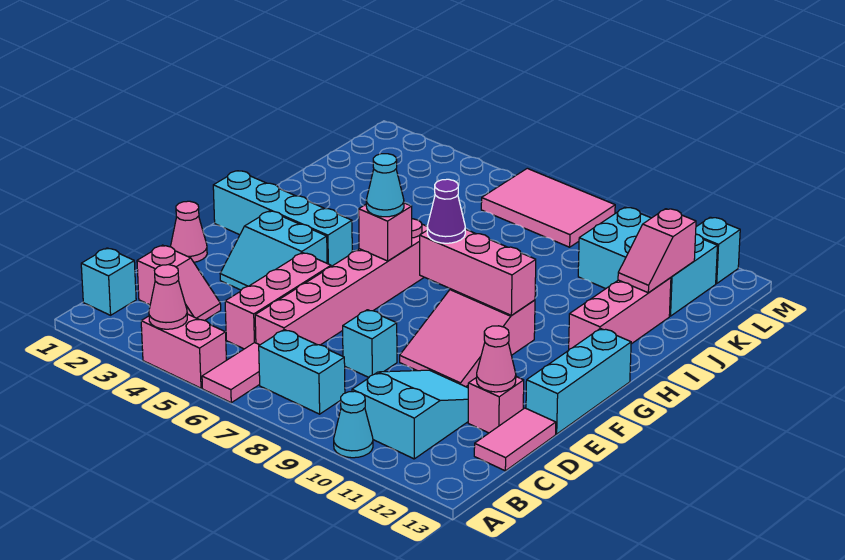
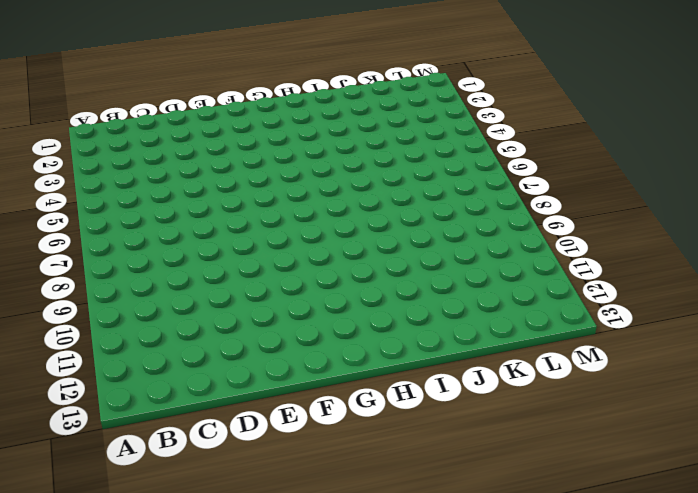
none -> pink 1x2 brick [141,314,226,388]
none -> pink 1x2 tile [202,343,260,403]
none -> cyan 1x1 cone [334,391,373,458]

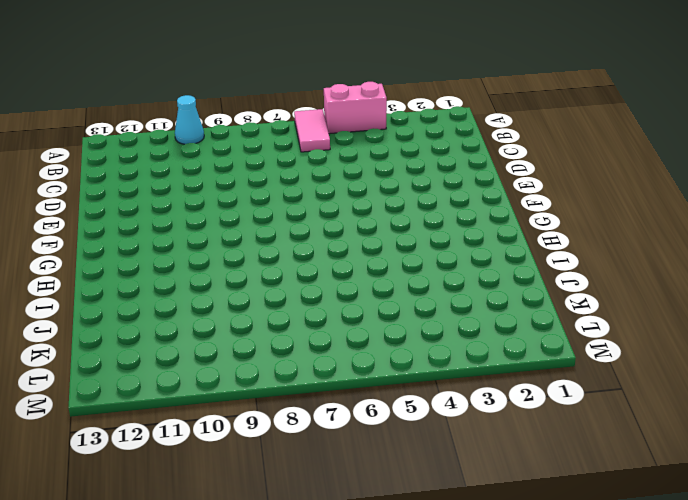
none -> cyan 1x1 brick [81,248,136,315]
none -> cyan 1x2 brick [259,330,345,414]
none -> cyan 2x3 slope [352,370,468,459]

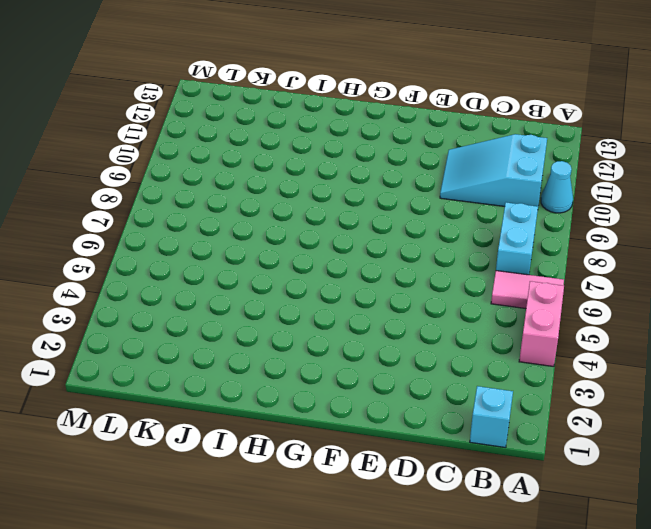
none -> pink 1x2 slope [137,245,221,321]
none -> pink 1x3 brick [225,253,331,349]
none -> pink 1x6 brick [255,219,427,345]

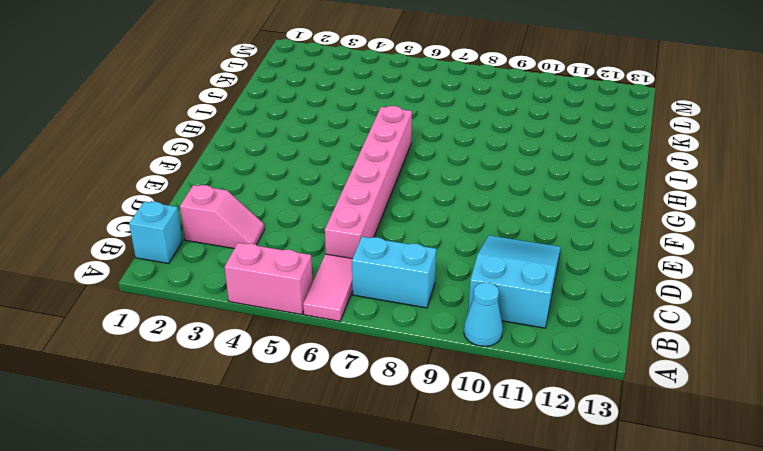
none -> pink 1x3 brick [225,253,331,349]
none -> pink 1x2 tile [474,408,556,471]
none -> cyan 1x1 brick [343,310,397,377]

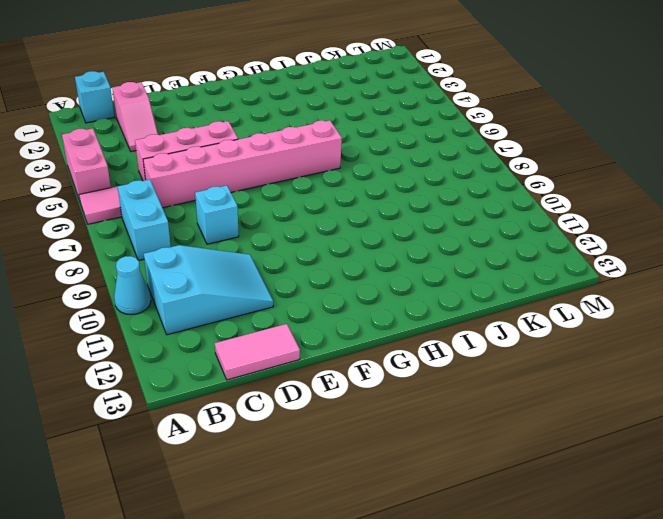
none -> pink 1x1 brick [468,377,524,433]
none -> pink 1x1 cone [171,201,207,262]
none -> cyan 2x2 slope [220,211,327,290]

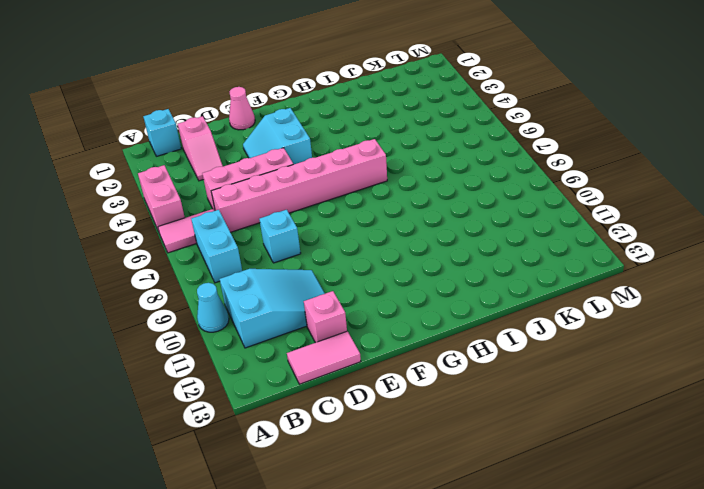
none -> pink 2x3 slope [400,289,535,387]
none -> cyan 1x3 brick [526,329,631,434]
none -> cyan 1x4 brick [213,171,352,266]

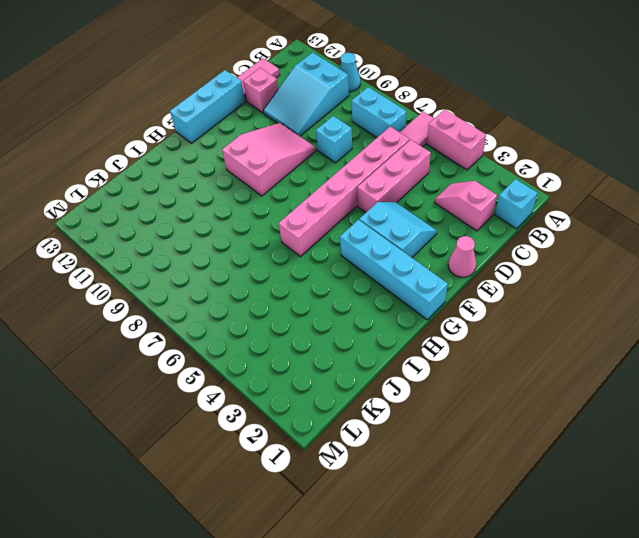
none -> pink 1x3 brick [569,278,671,349]
none -> cyan 2x3 brick [578,207,717,316]
none -> pink 2x3 tile [481,168,615,247]

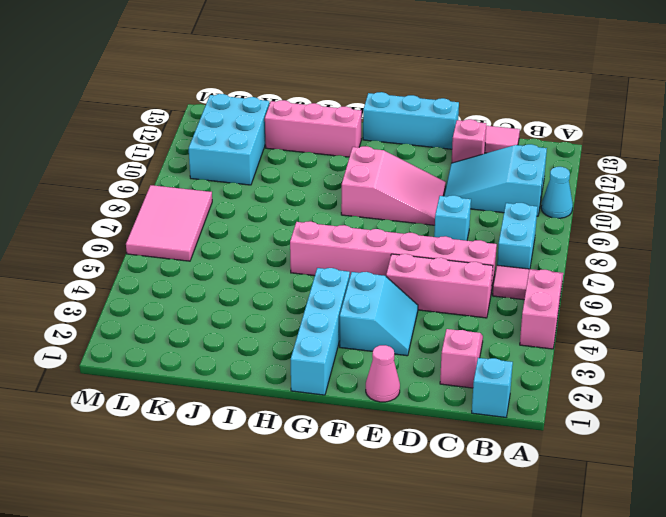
none -> cyan 1x1 brick [696,217,740,284]
none -> pink 1x1 cone [149,265,187,329]
none -> pink 1x1 cone [476,326,516,392]

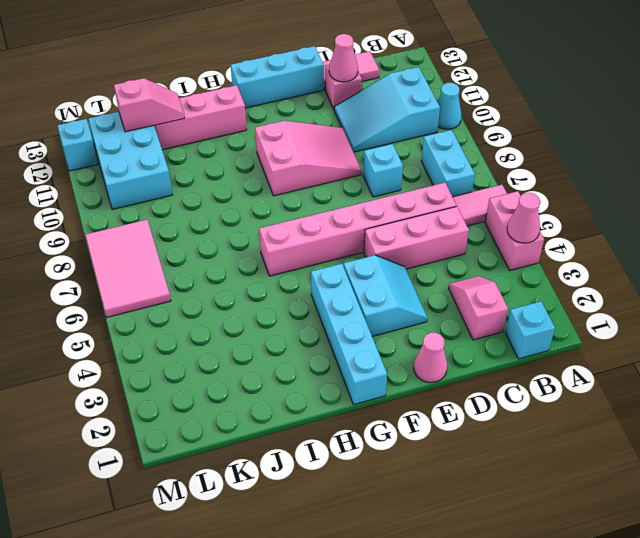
none -> pink 1x1 brick [359,203,412,261]
none -> pink 1x3 brick [420,229,536,315]
none -> cyan 1x1 cone [366,154,404,217]

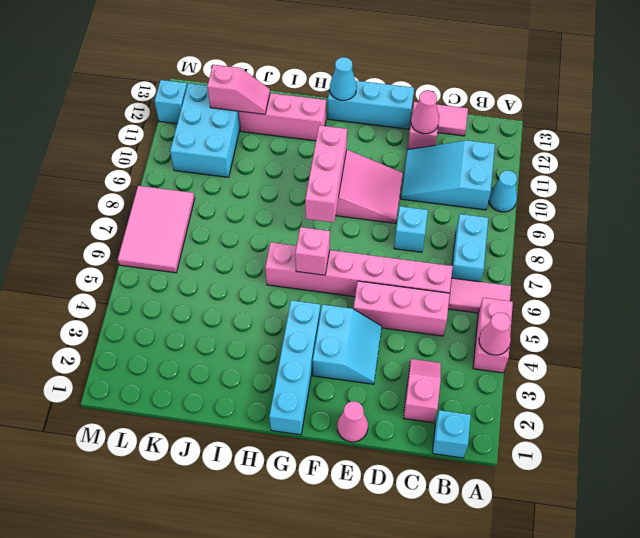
cyan 1x1 cone [330,57,357,100] -> cyan 1x1 cone moved to [366,154,404,217]
none -> purple 1x1 cone [427,179,465,243]

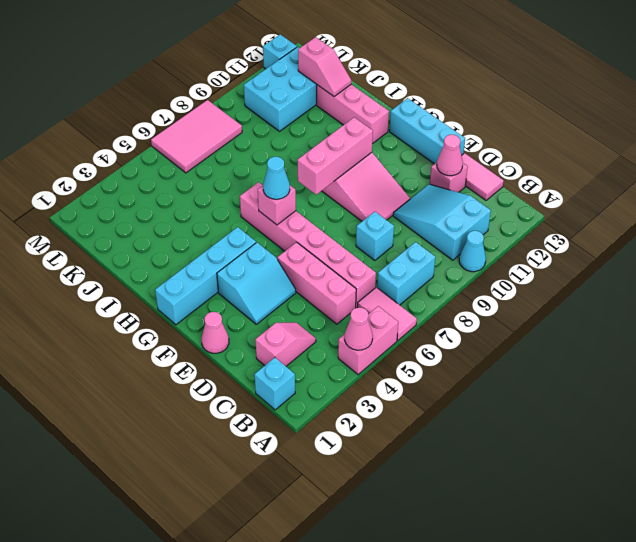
none -> purple 1x1 cone [427,179,465,243]

